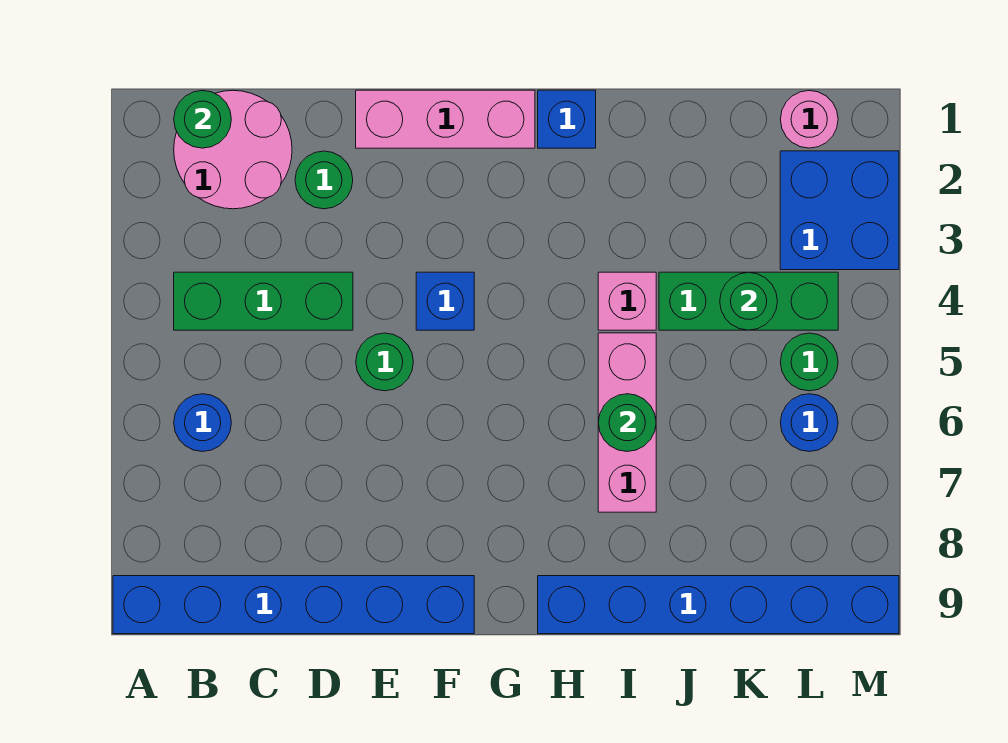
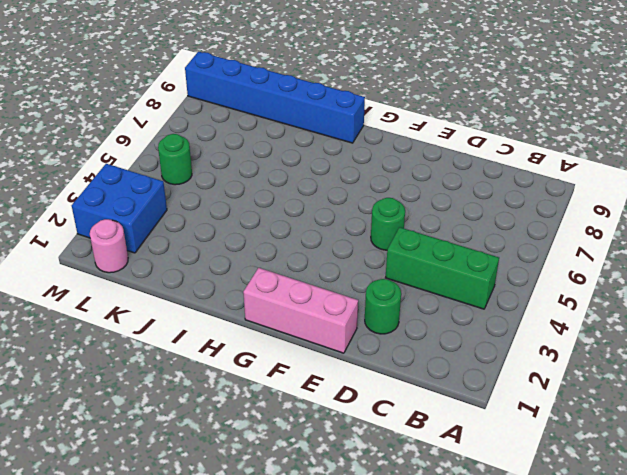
none -> blue 1x6 brick [113,576,474,634]
none -> pink 2x2 round brick [174,90,292,209]
none -> blue 1x1 round brick [174,394,231,452]

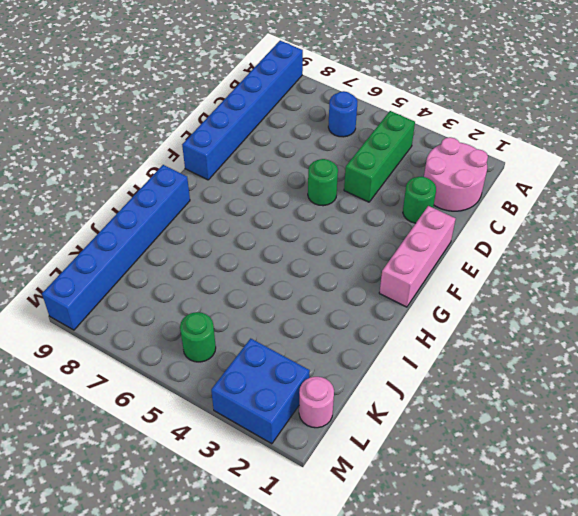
none -> blue 1x1 brick [416,272,474,330]
none -> blue 1x1 brick [538,90,596,148]
none -> pink 1x1 brick [598,272,656,330]

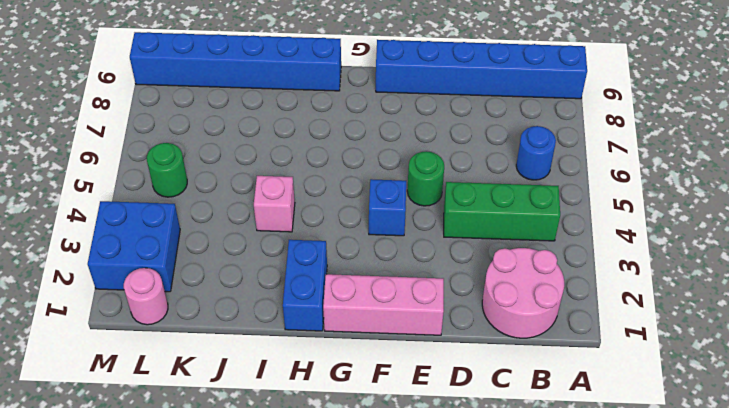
blue 1x2 brick [283,240,327,331] -> blue 1x1 brick [538,90,596,148]
none -> green 1x1 round brick [295,151,353,209]
none -> pink 1x3 brick [598,333,656,512]
none -> green 1x3 brick [659,272,838,330]

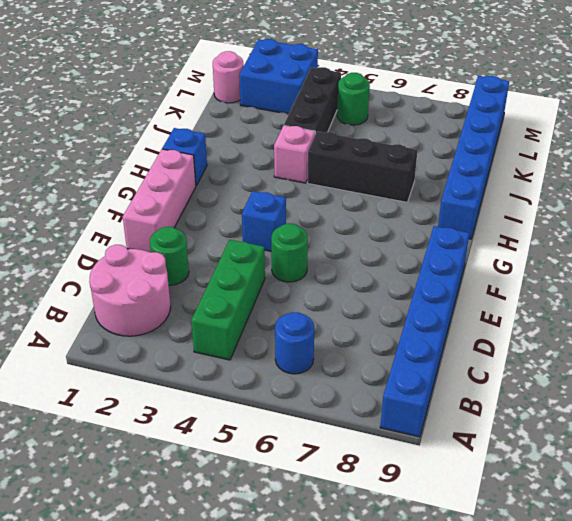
black 1x3 brick [307,131,418,202] -> pink 1x3 brick [598,333,656,512]
black 1x3 brick [284,67,341,134] -> green 1x3 brick [659,272,838,330]
none -> blue 1x1 round brick [780,394,838,452]
none -> green 1x1 round brick [174,90,231,148]
none -> green 1x1 round brick [598,394,656,452]

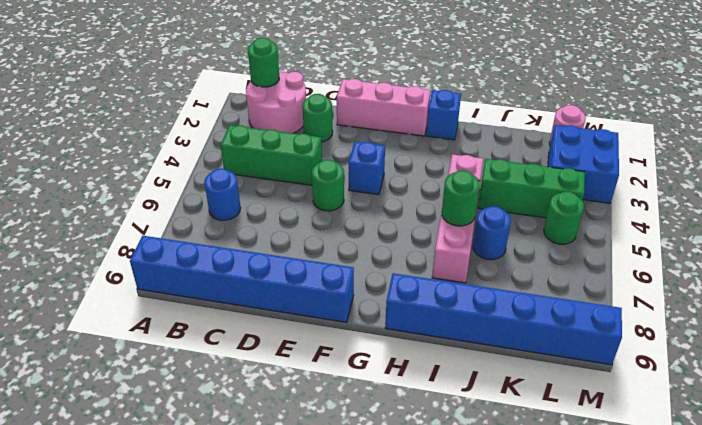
blue 1x1 round brick [473,206,511,260] -> blue 1x1 round brick moved to [780,394,838,452]
none -> green 1x1 round brick [720,272,777,330]

